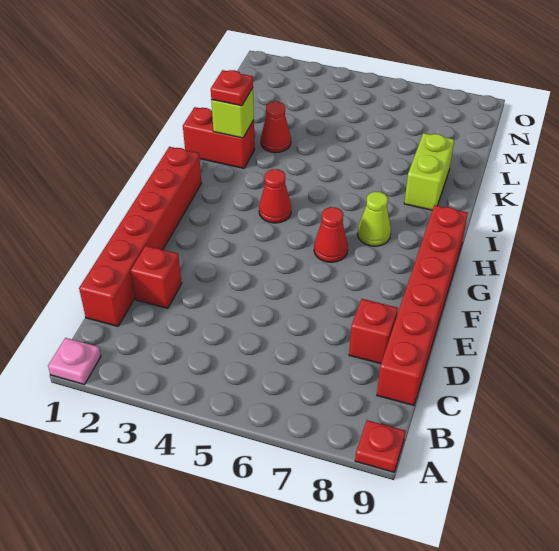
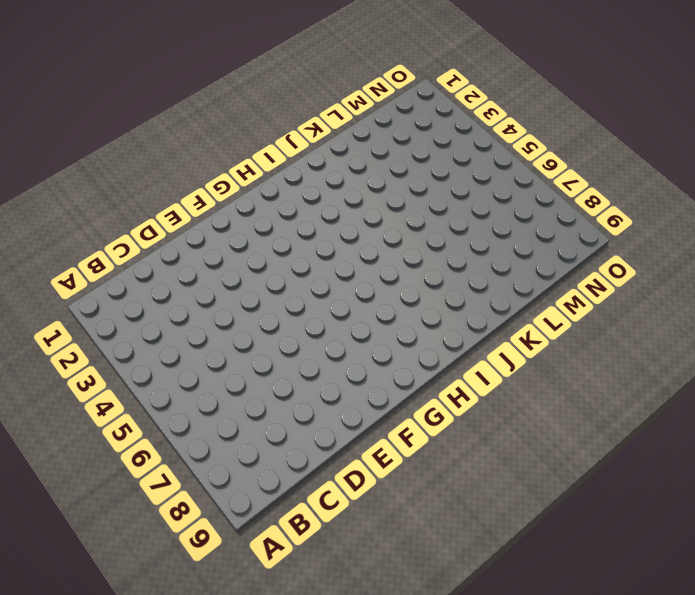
none -> pink 1x1 plate [48,338,101,384]
none -> red 1x1 plate [355,420,405,472]
none -> red 1x6 brick [79,147,201,326]

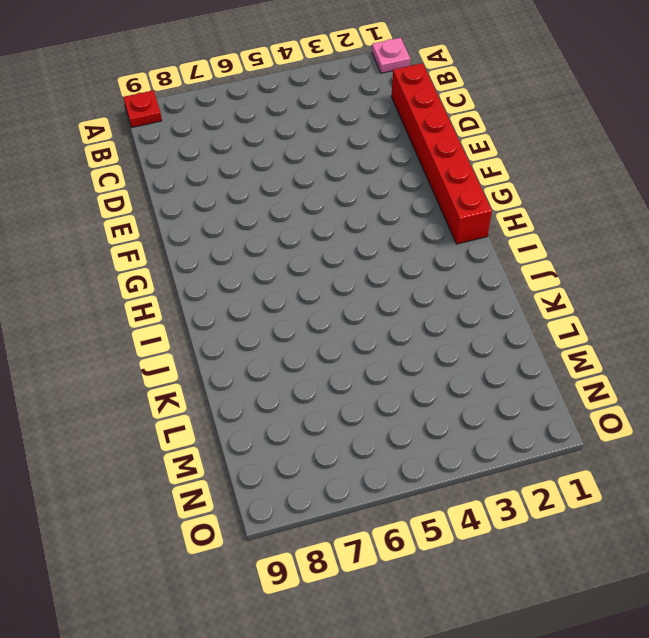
none -> red 1x6 brick [377,205,468,405]
none -> red 1x1 brick [131,246,182,308]
none -> red 1x1 brick [349,299,398,364]

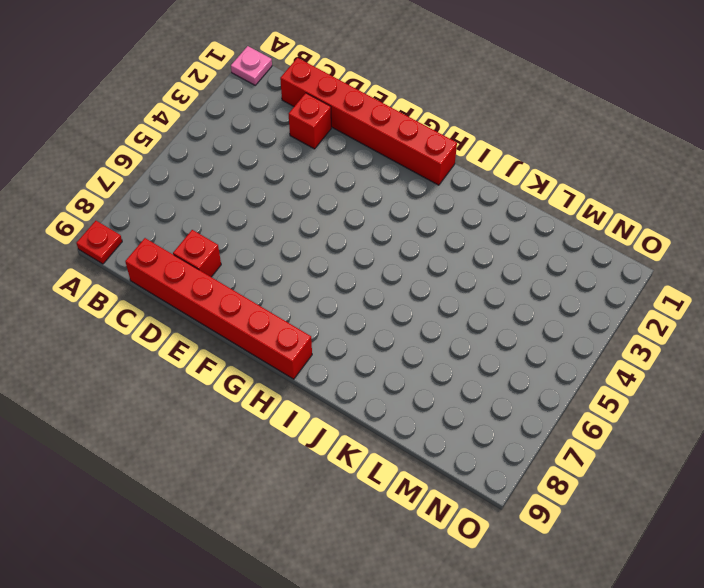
none -> red 1x1 cone [314,207,348,262]
none -> red 1x1 cone [259,169,291,223]
none -> lime 1x1 cone [357,192,391,246]

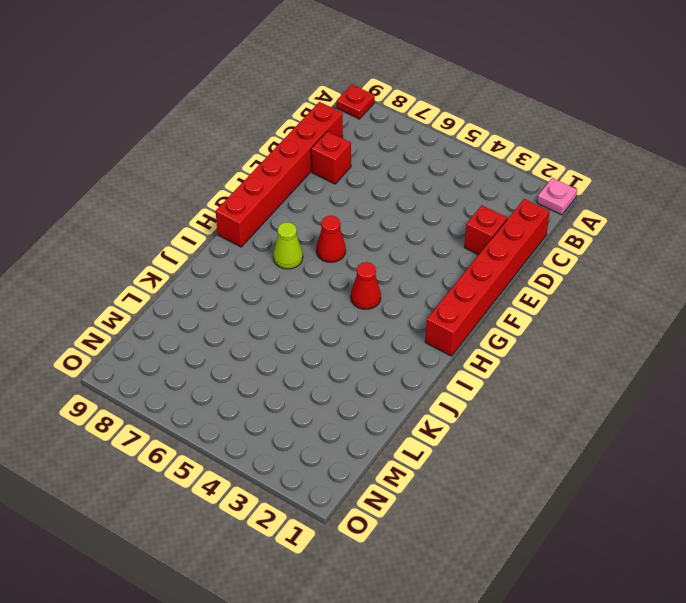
none -> red 1x2 brick [183,107,255,168]
none -> lime 1x2 brick [404,133,454,210]
none -> red 1x1 cone [261,101,291,153]

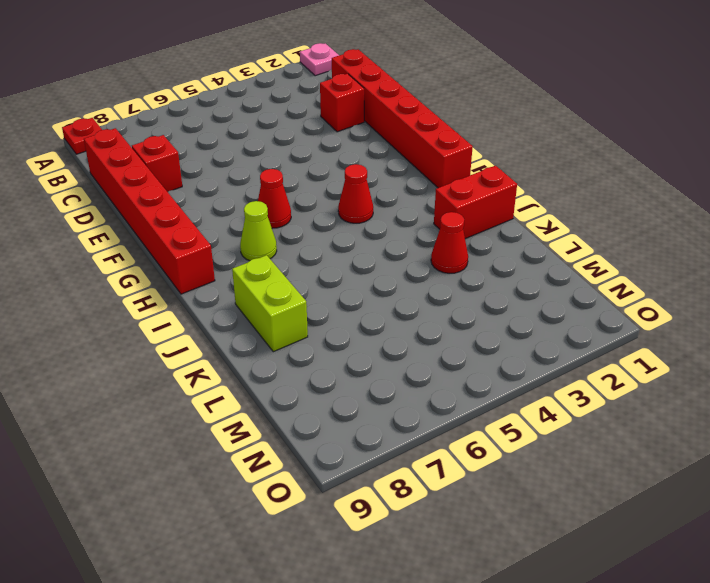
none -> lime 1x1 brick [211,88,254,138]
none -> red 1x1 plate [211,70,253,106]

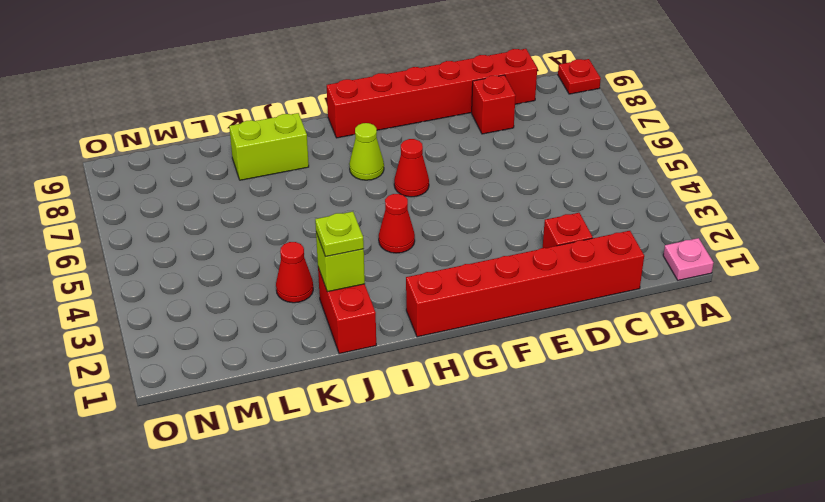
lime 1x1 plate [315,212,364,257] -> red 1x1 plate [211,70,253,106]

